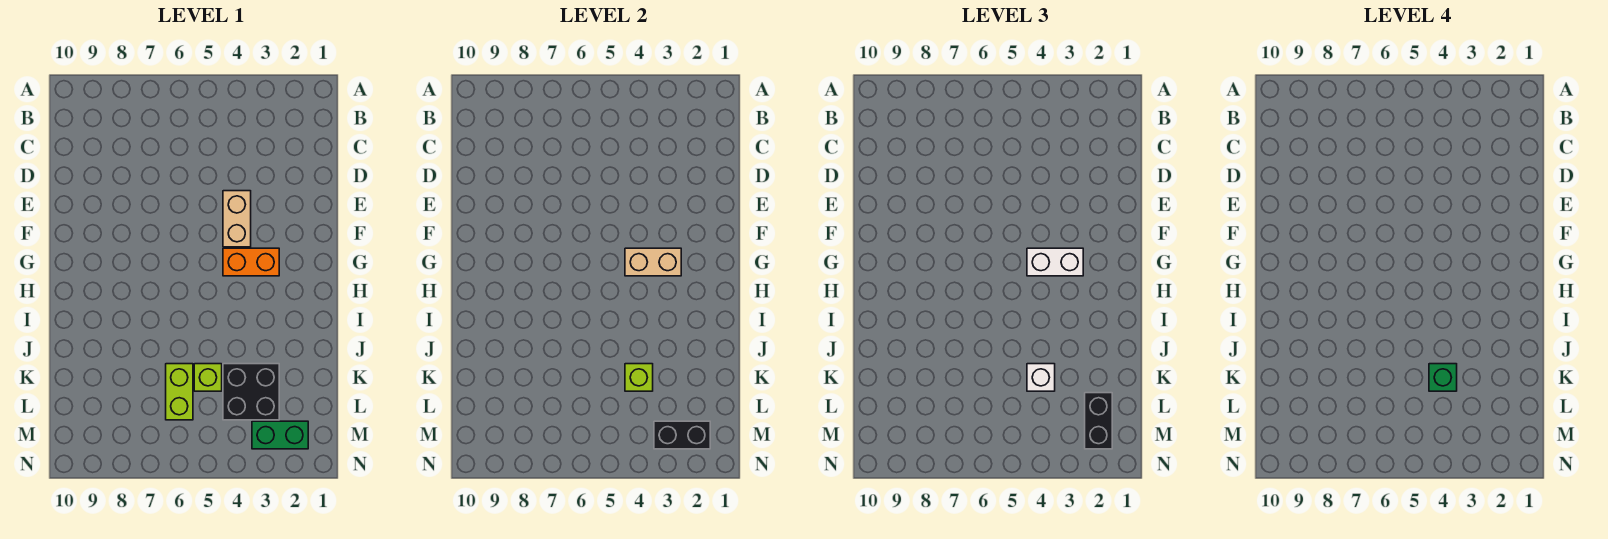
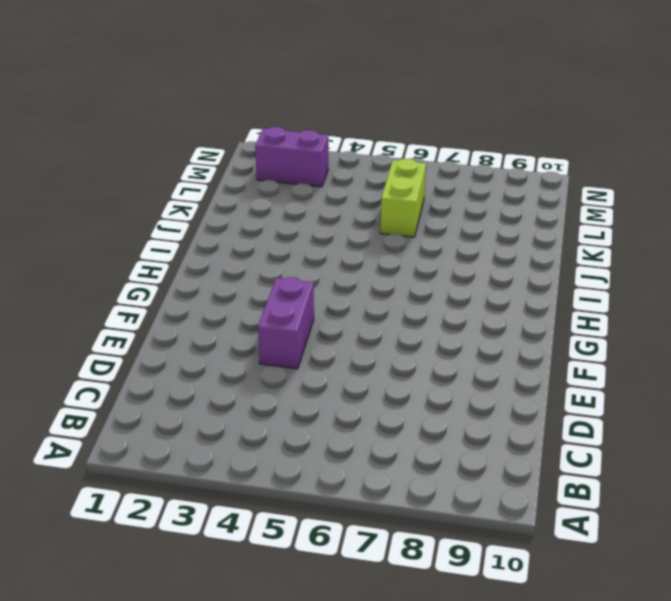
purple 1x2 brick [258,277,314,369] -> tan 1x2 brick [223,191,251,247]
purple 1x2 brick [255,127,328,187] -> green 1x2 brick [252,421,308,449]
none -> orange 1x2 brick [223,248,279,276]
none -> black 2x2 brick [223,364,279,420]
none -> lime 1x1 brick [194,364,222,391]

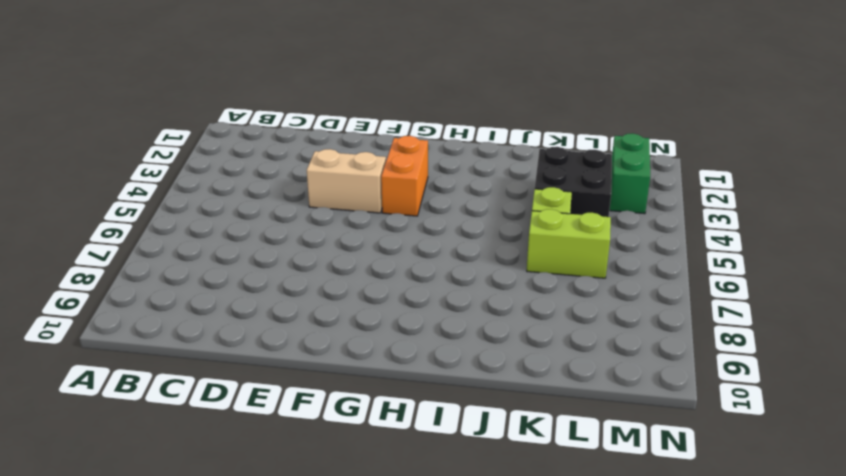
none -> tan 1x2 brick [625,248,681,276]
none -> lime 1x1 brick [625,364,653,391]
none -> black 1x2 brick [654,421,710,449]

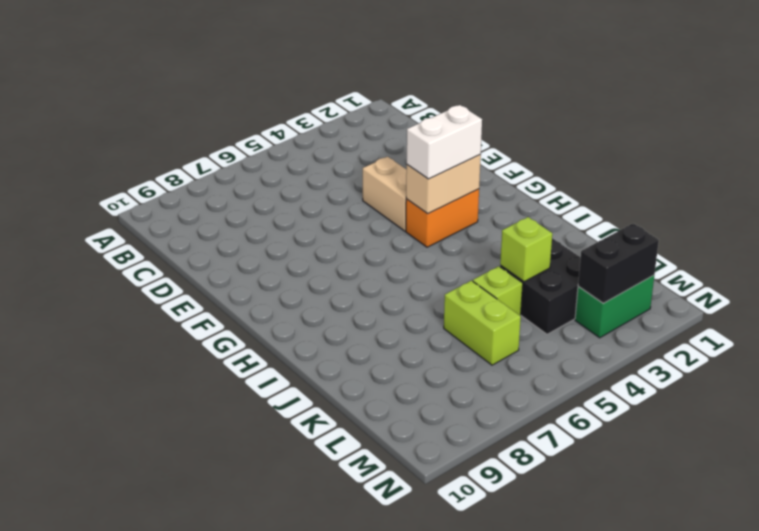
none -> white 1x1 brick [1027,364,1055,391]
none -> black 1x2 brick [1085,393,1112,449]
none -> green 1x1 brick [1429,364,1457,391]

